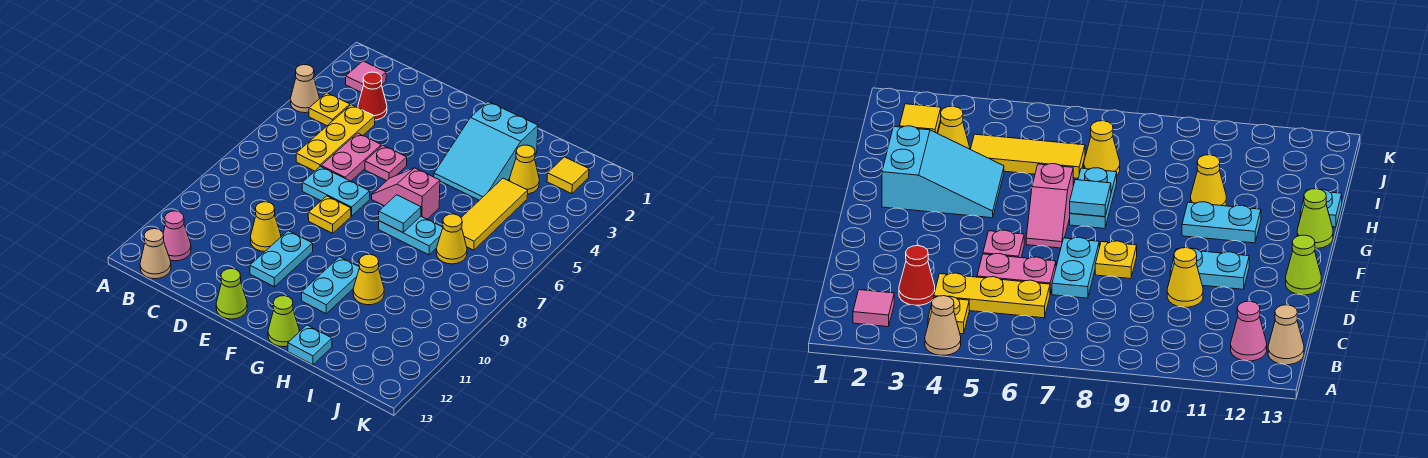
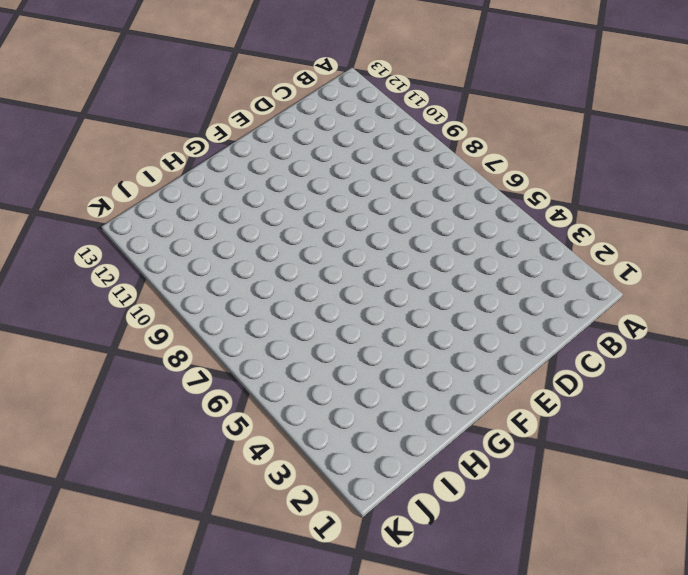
none -> tan 1x1 cone [290,65,320,113]
none -> pink 1x1 tile [346,61,386,92]
none -> yellow 1x1 plate [309,93,350,126]

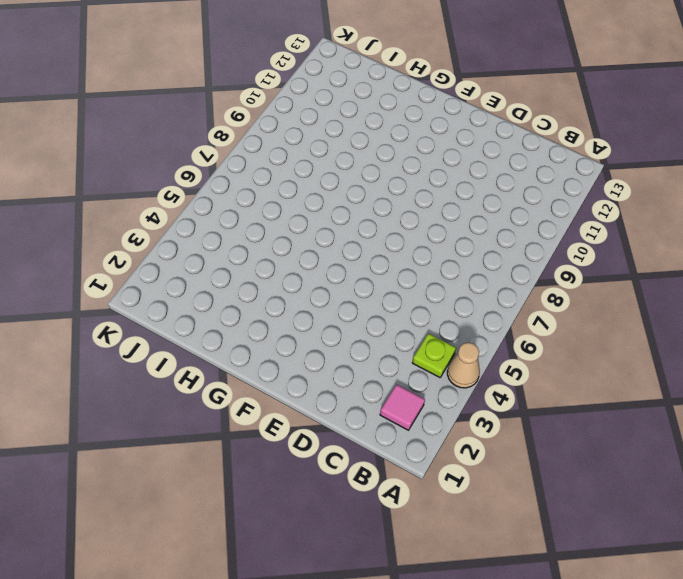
lime 1x1 plate [412,334,456,377] -> yellow 1x1 plate [309,93,350,126]
none -> pink 1x1 cone [163,211,191,261]
none -> tan 1x1 cone [140,229,171,279]
none -> red 1x1 cone [358,72,387,120]

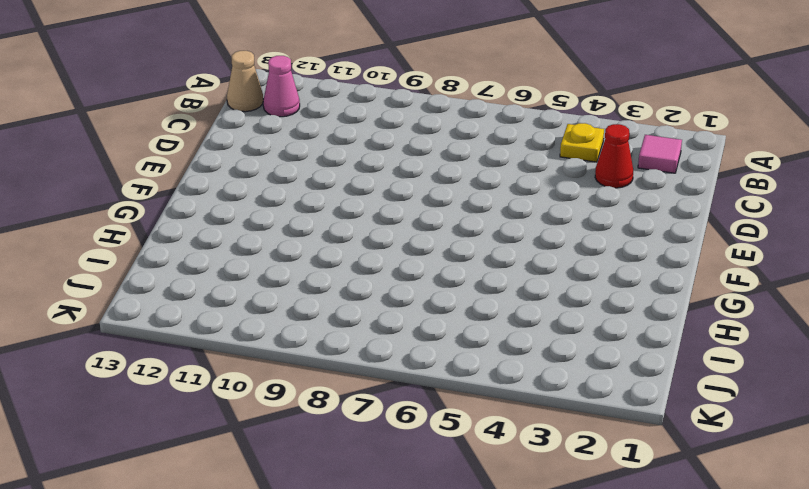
none -> tan 1x1 cone [290,65,320,113]
none -> yellow 1x3 plate [296,105,375,171]
none -> pink 1x2 plate [321,133,381,181]

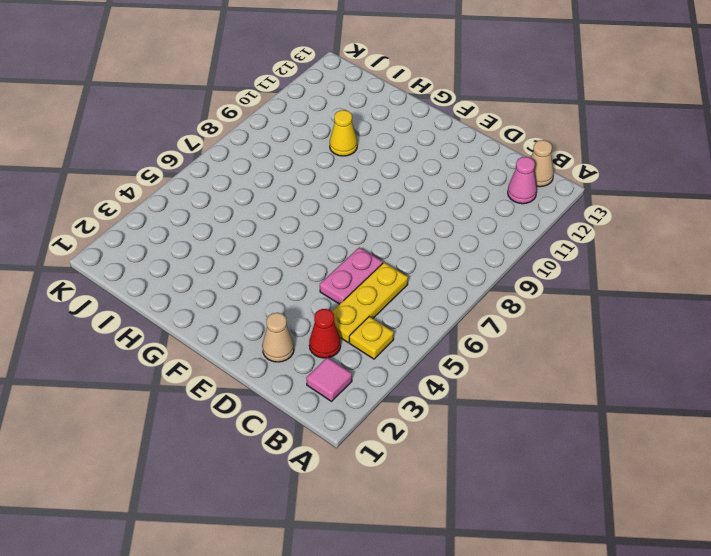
tan 1x1 cone [262,313,294,362] -> tan 1x1 cone moved to [290,65,320,113]
none -> cyan 1x2 plate [302,166,370,216]
none -> yellow 1x1 cone [250,202,281,252]
none -> pink 1x1 plate [365,145,407,181]

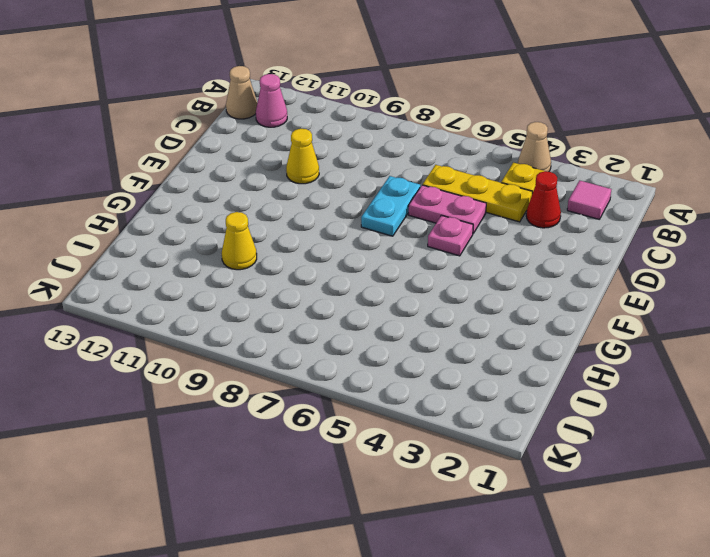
none -> yellow 1x1 plate [308,196,351,233]
none -> cyan 1x2 plate [250,231,313,287]
none -> lime 1x1 cone [216,269,247,319]

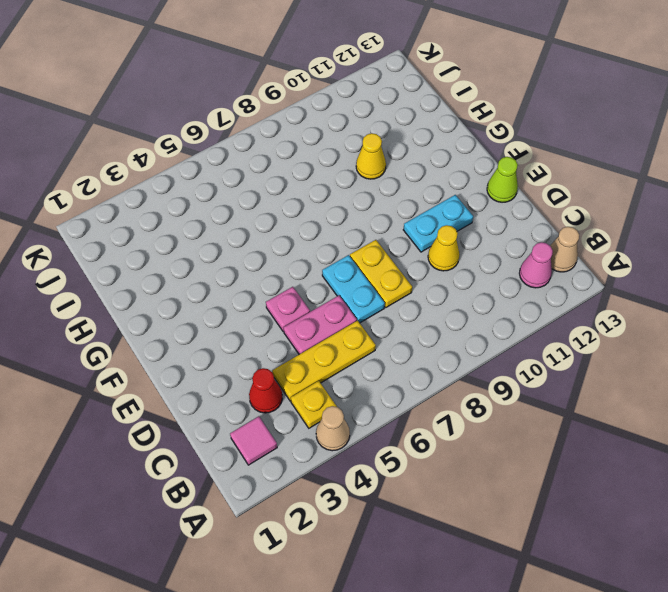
yellow 1x2 plate [350,240,412,307] -> yellow 1x1 plate [308,196,351,233]
none -> pink 1x2 slope [372,168,440,219]
none -> cyan 2x3 slope [434,102,538,200]
none -> cyan 1x2 plate [379,217,443,255]

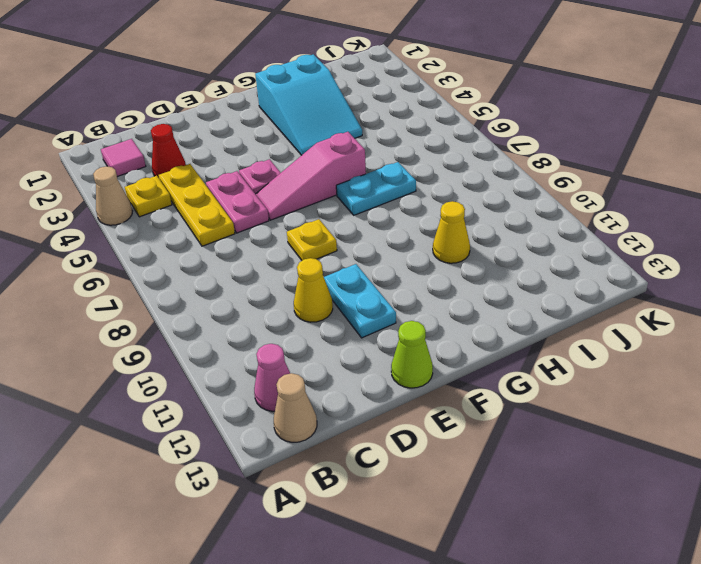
pink 1x3 slope [256,132,366,220] -> pink 1x2 slope [372,168,440,219]
none -> cyan 1x2 plate [302,166,370,216]
none -> cyan 1x2 plate [301,257,360,314]
none -> lime 1x1 cone [268,296,299,347]

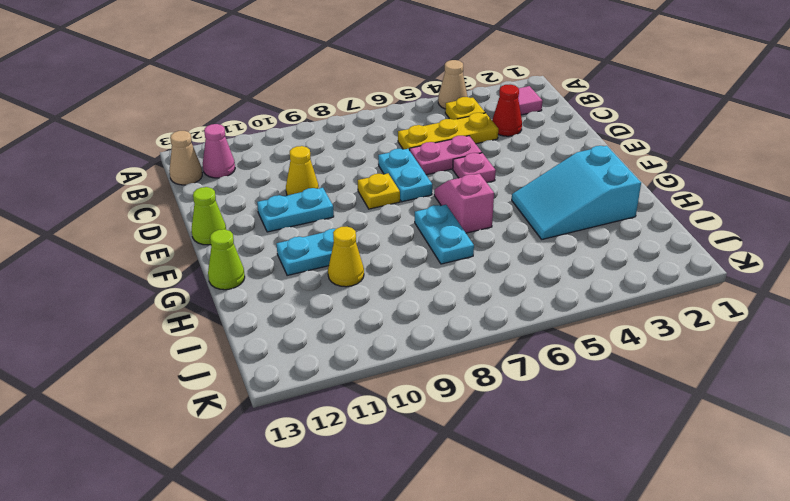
none -> cyan 1x1 plate [288,325,332,365]
none -> yellow 1x1 cone [509,145,539,194]
none -> yellow 1x3 tile [461,178,528,250]

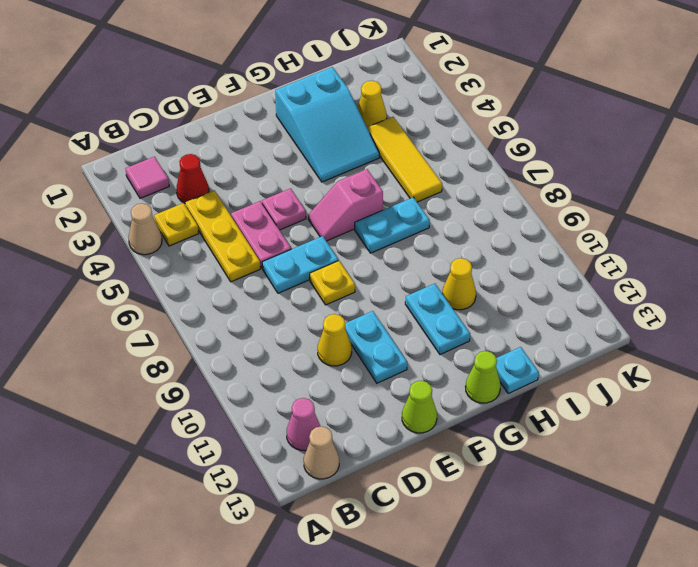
none -> yellow 1x1 cone [436,214,467,264]
none -> yellow 1x1 tile [547,157,589,194]
none -> cyan 1x1 tile [379,195,421,232]

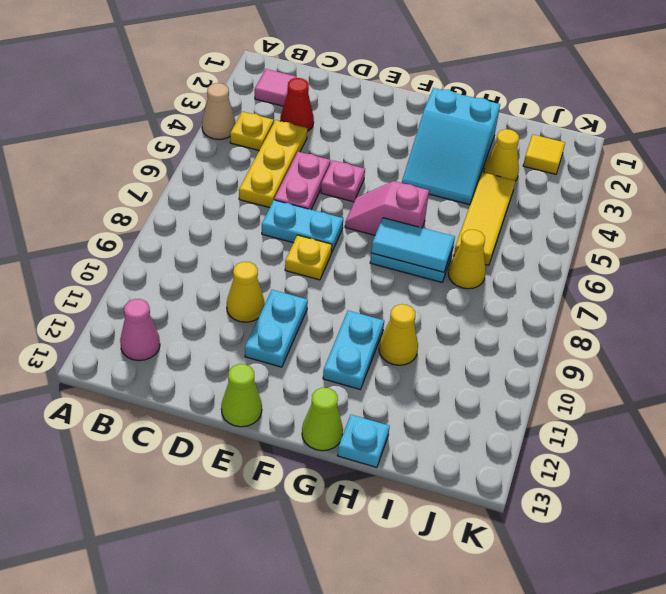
cyan 1x2 tile [371,218,455,272] -> cyan 1x1 tile [379,195,421,232]
none -> tan 1x1 cone [140,229,171,279]

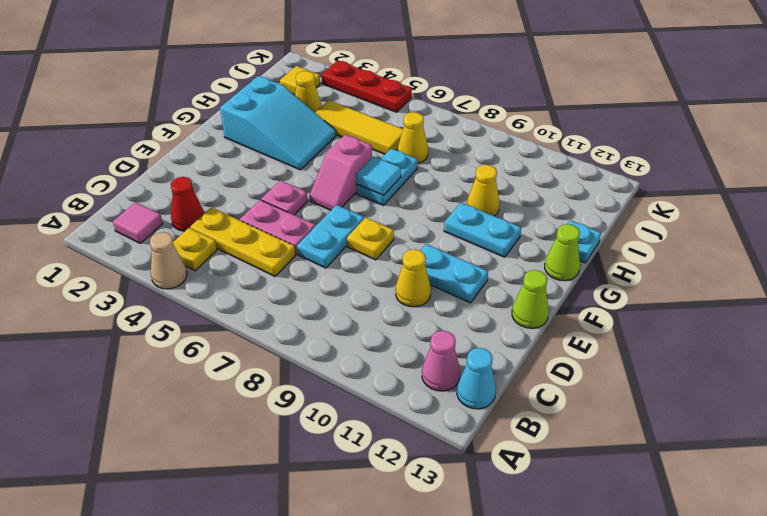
cyan 1x1 cone [457,348,496,409] -> tan 1x1 cone [140,229,171,279]
red 1x3 plate [322,61,412,112] -> none

